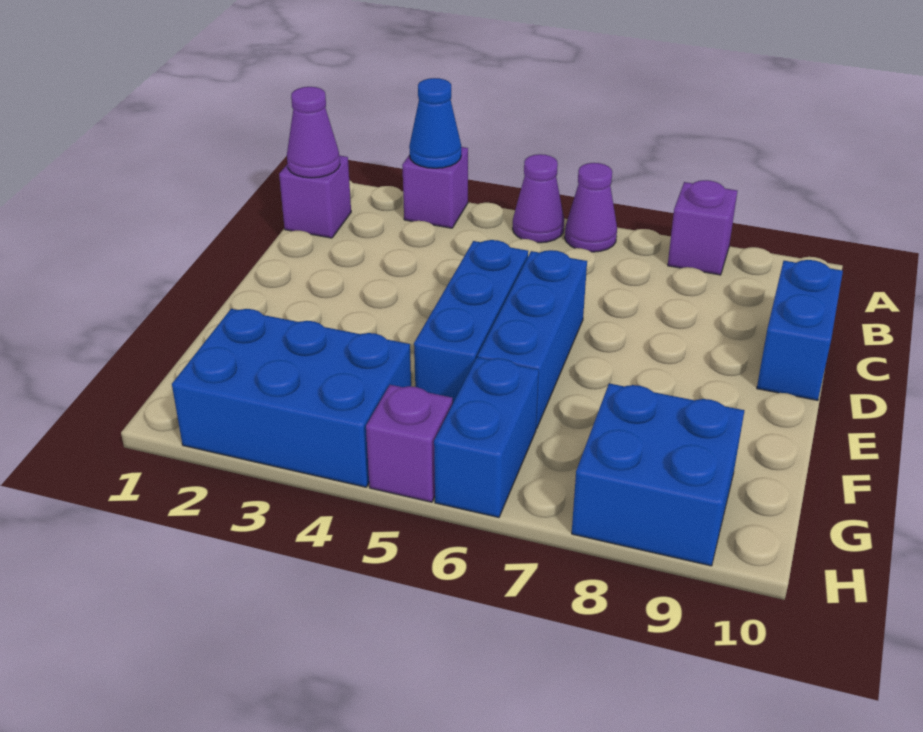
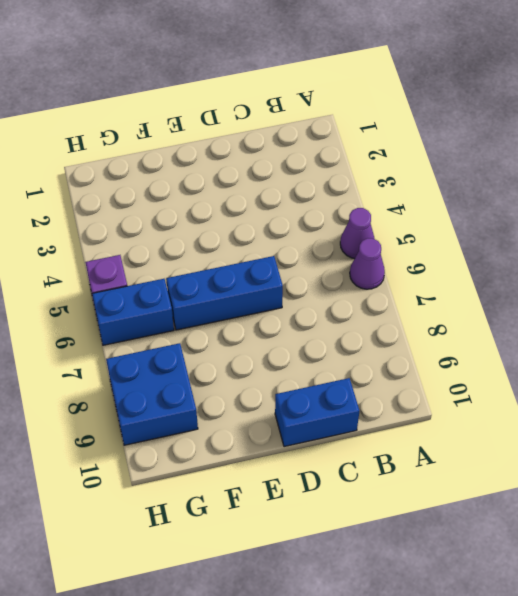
none -> purple 1x1 brick [402,147,468,228]
none -> purple 1x1 brick [668,180,737,275]
none -> purple 1x1 brick [279,155,351,238]

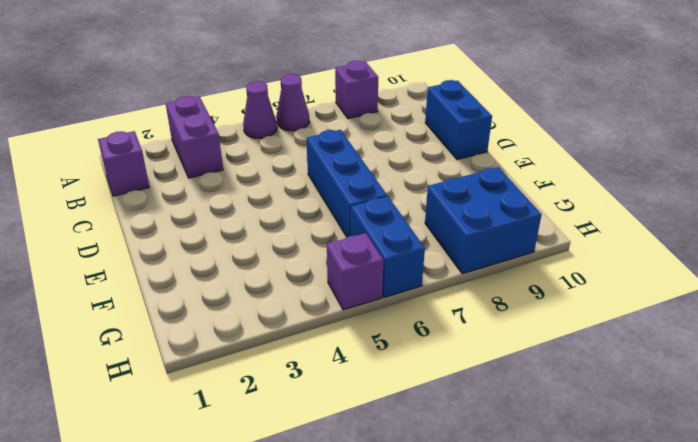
purple 1x2 brick [166,96,223,178] -> purple 1x1 brick [402,147,468,228]
none -> blue 1x3 brick [414,240,528,403]
none -> blue 2x3 brick [172,309,411,487]
none -> blue 1x1 cone [409,78,461,168]

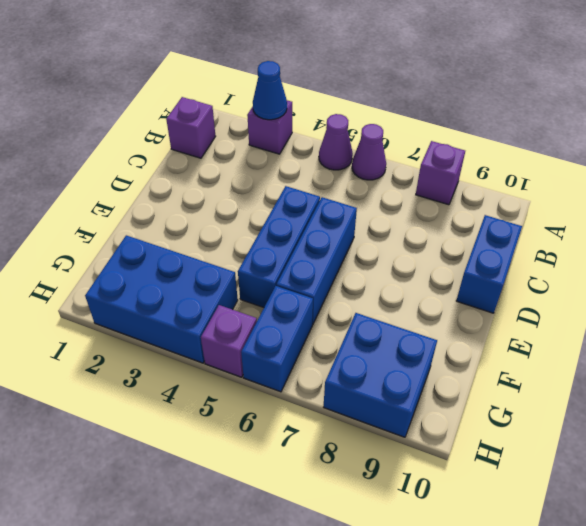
none -> purple 1x1 cone [287,87,340,178]

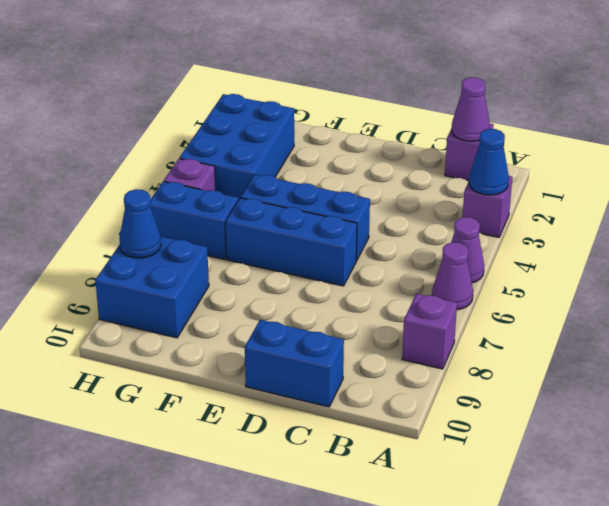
blue 1x1 cone [119,189,161,258] -> none

